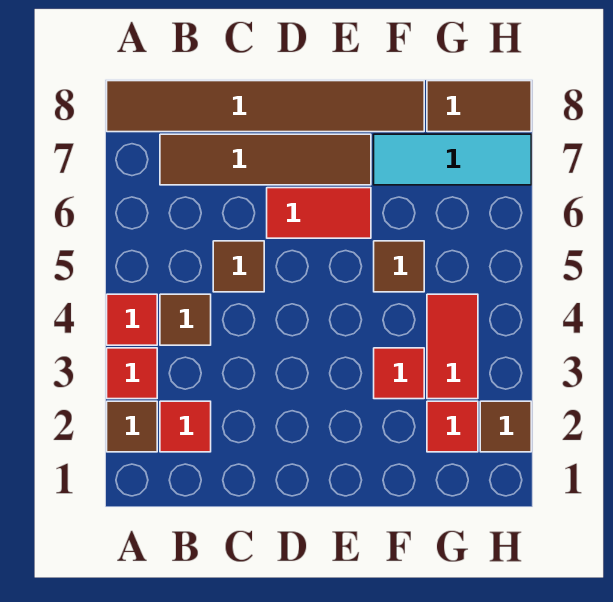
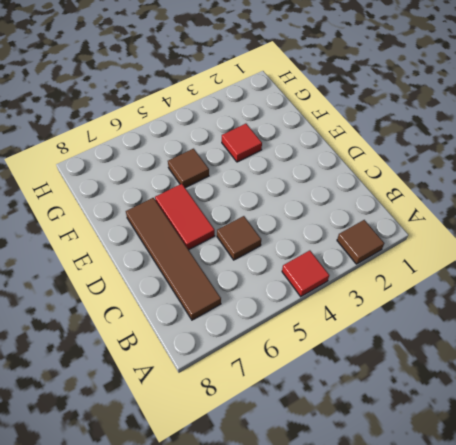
none -> red 1x1 tile [107,348,157,399]
none -> brown 1x6 tile [107,81,424,132]
none -> red 1x1 tile [160,401,211,452]

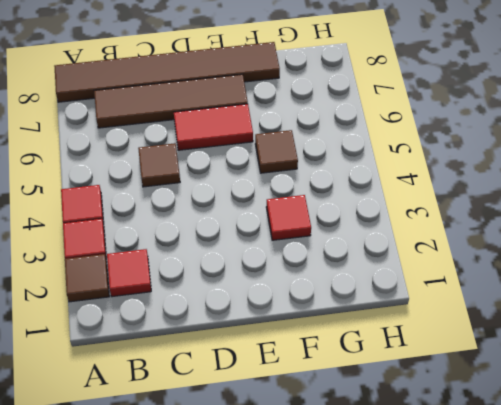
none -> brown 1x1 tile [160,294,211,345]
none -> cyan 1x3 tile [374,134,531,185]
none -> red 1x1 tile [427,401,478,452]

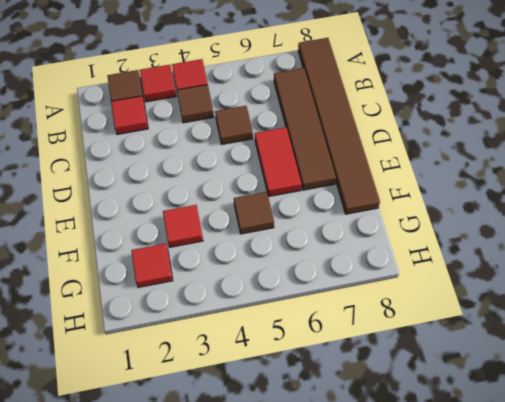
none -> cyan 1x3 tile [374,134,531,185]
none -> red 1x2 tile [427,294,478,399]
none -> brown 1x2 tile [427,81,531,132]

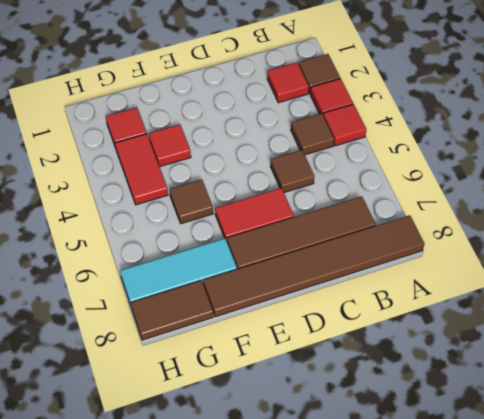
none -> brown 1x1 tile [480,401,531,452]

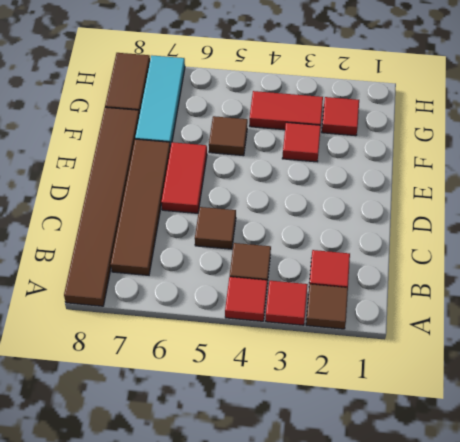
none -> brown 1x1 tile [480,401,531,452]

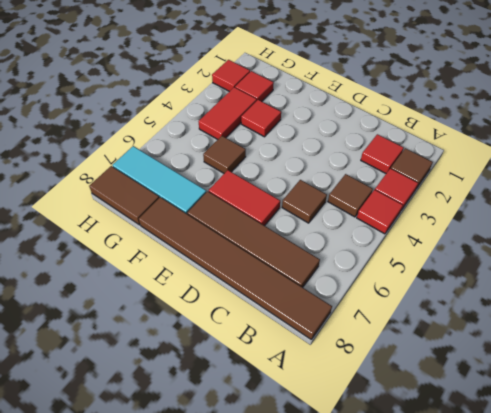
red 1x1 tile [212,60,250,92] -> brown 1x1 tile [480,401,531,452]

